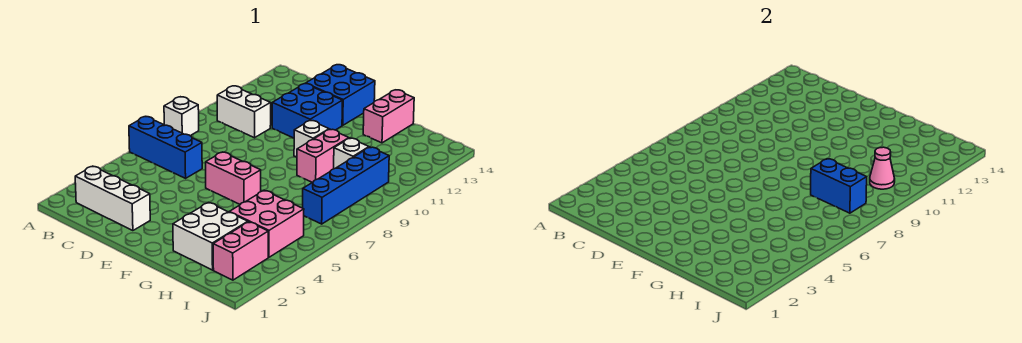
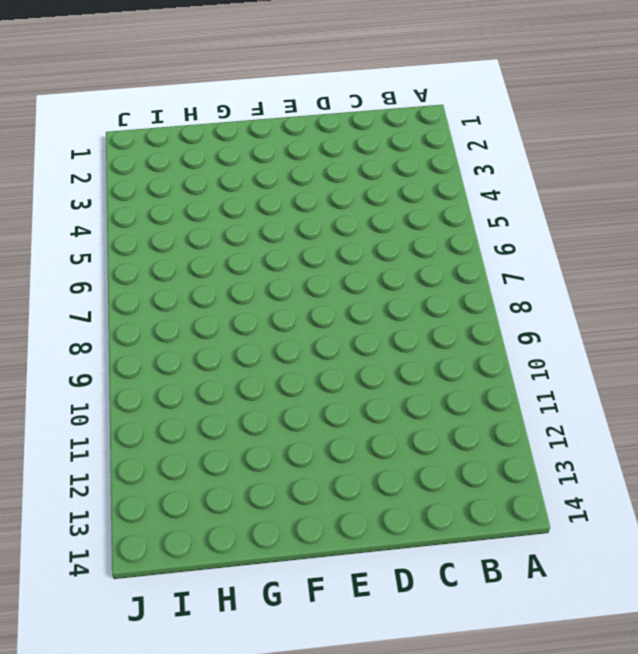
none -> blue 1x3 brick [129,117,202,178]
none -> white 1x1 brick [164,97,199,136]
none -> white 1x3 brick [75,166,150,231]

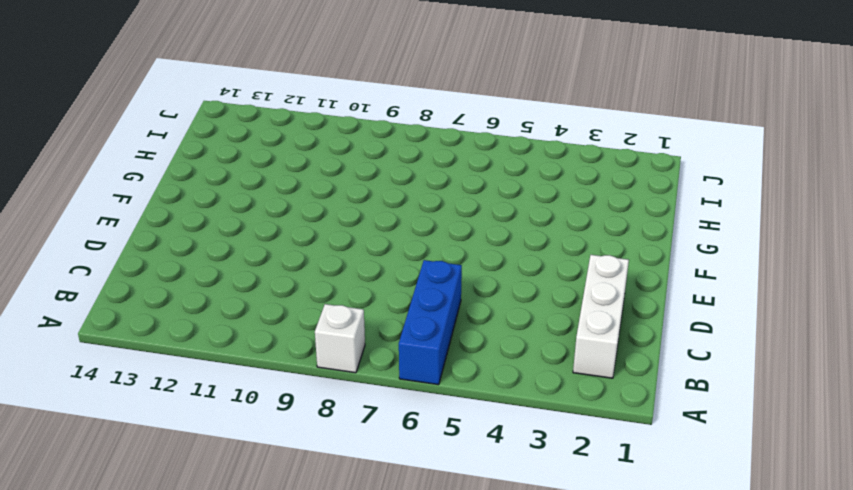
none -> white 1x2 brick [217,86,271,138]
none -> blue 2x2 brick [272,84,343,138]
none -> blue 2x2 brick [305,65,375,125]

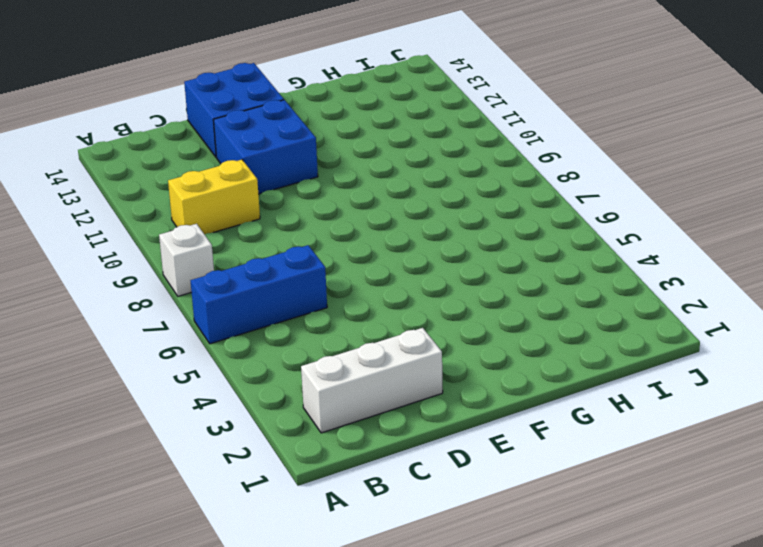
yellow 1x2 brick [168,160,260,234] -> white 1x2 brick [217,86,271,138]
none -> pink 1x2 brick [206,152,261,204]
none -> white 1x1 brick [294,121,329,157]
none -> white 2x2 brick [173,202,248,270]

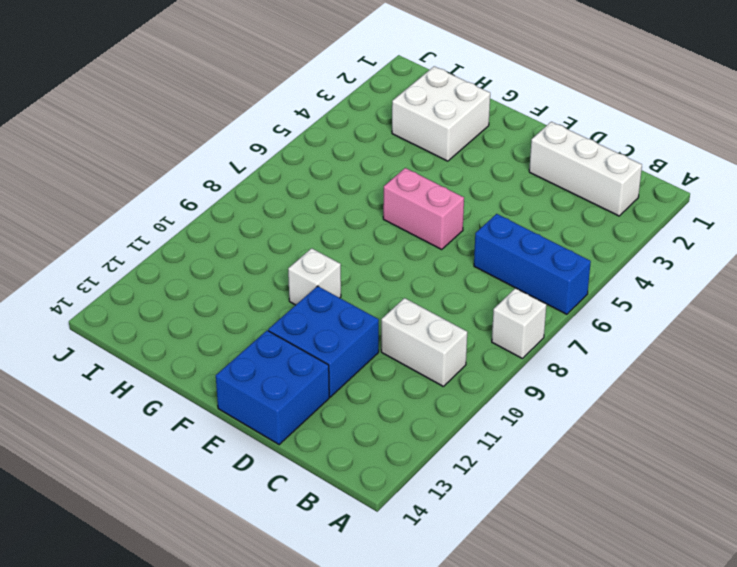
none -> pink 1x2 brick [297,129,349,182]
none -> pink 1x2 brick [363,90,414,143]
none -> pink 2x2 brick [229,190,304,257]

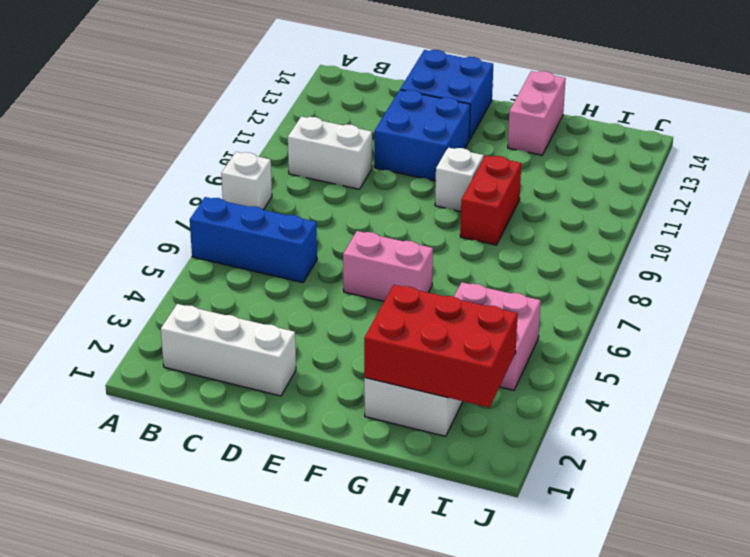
red 2x3 brick [364,285,518,407] -> none
red 1x2 brick [460,155,521,245] -> pink 1x2 brick [297,129,349,182]
none -> white 1x1 brick [334,138,369,169]
none -> pink 1x2 brick [213,222,268,280]
none -> blue 1x4 brick [303,147,389,224]

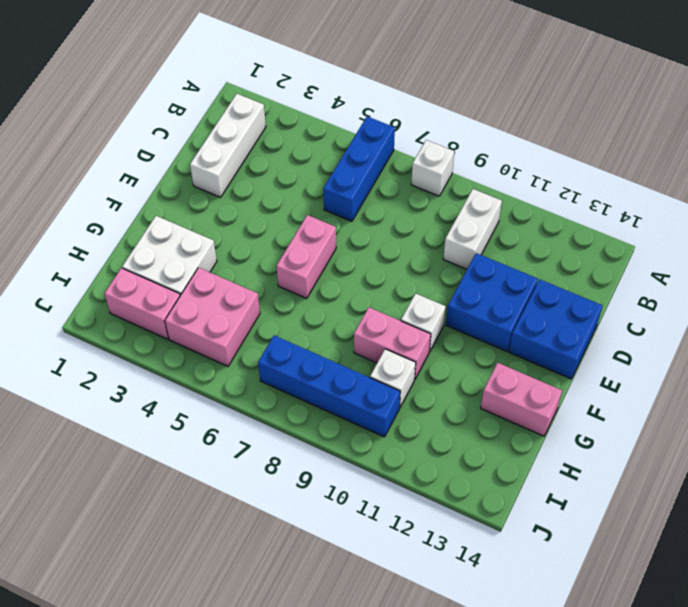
none -> blue 1x2 brick [811,159,867,213]
none -> pink 1x1 cone [870,147,895,189]

